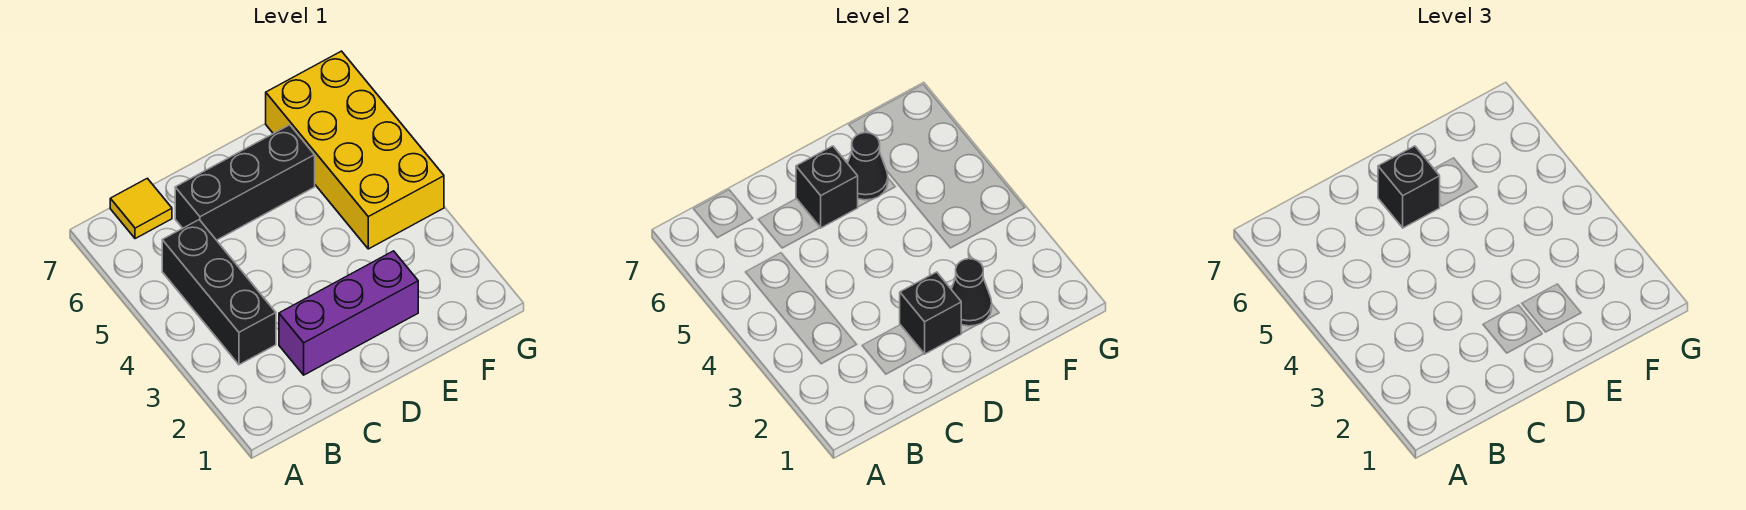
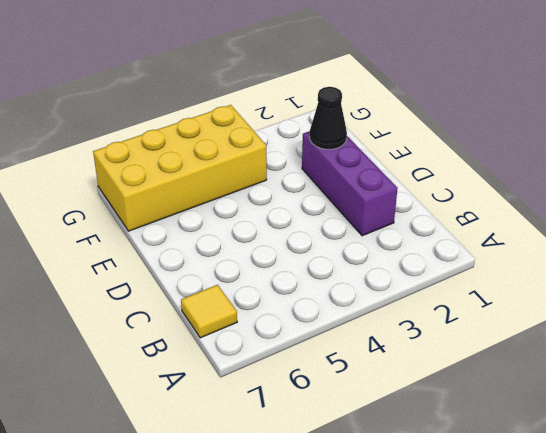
none -> black 1x3 brick [162,220,276,365]
none -> black 1x3 brick [175,125,315,240]

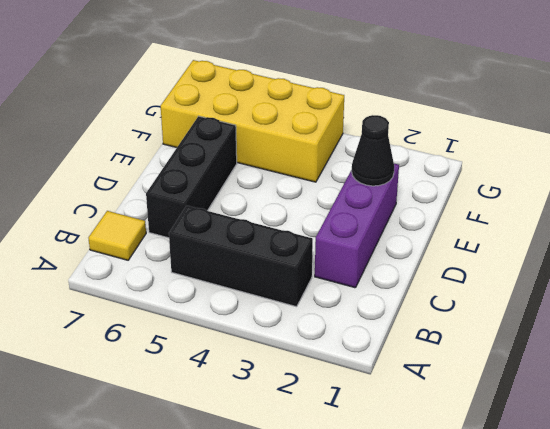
none -> black 1x1 brick [900,272,961,354]
none -> black 1x1 brick [796,146,858,228]

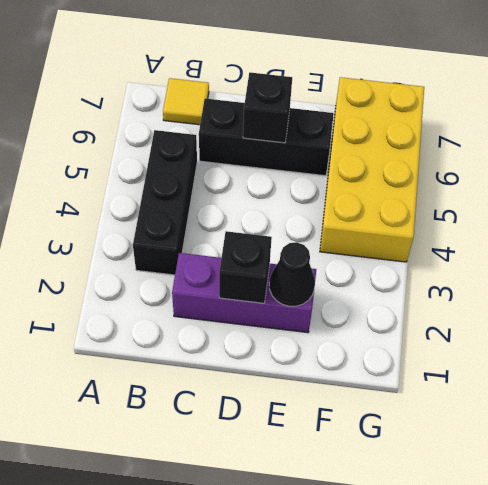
none -> black 1x1 cone [848,133,888,200]
none -> black 1x1 brick [1378,146,1440,228]

